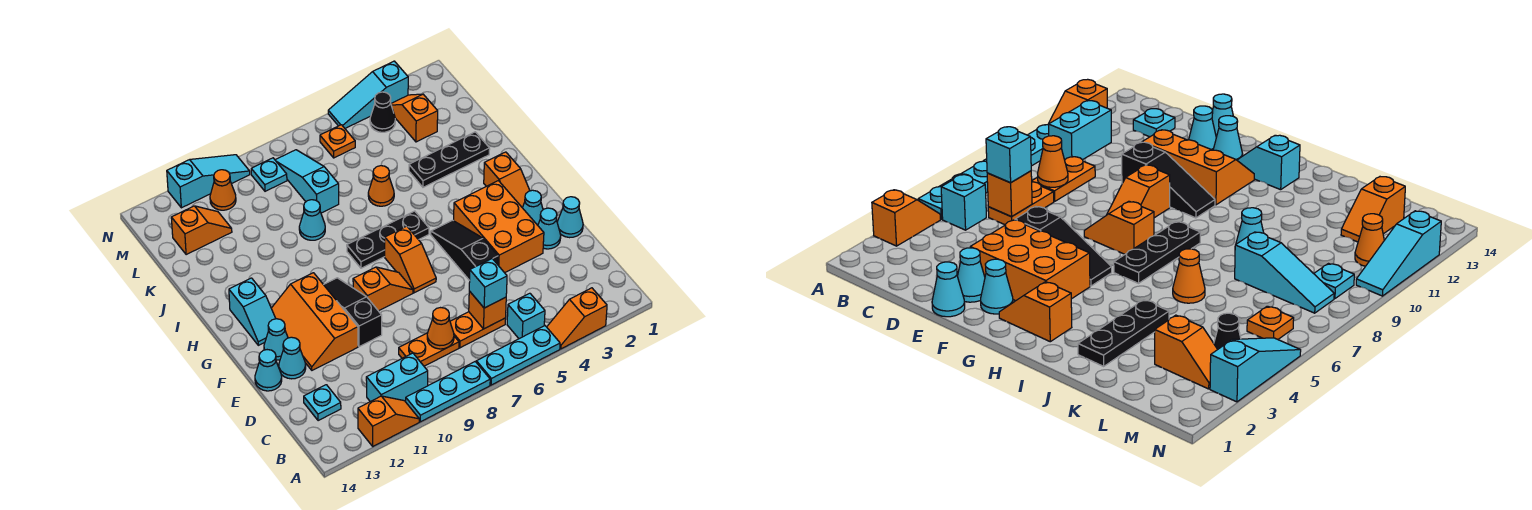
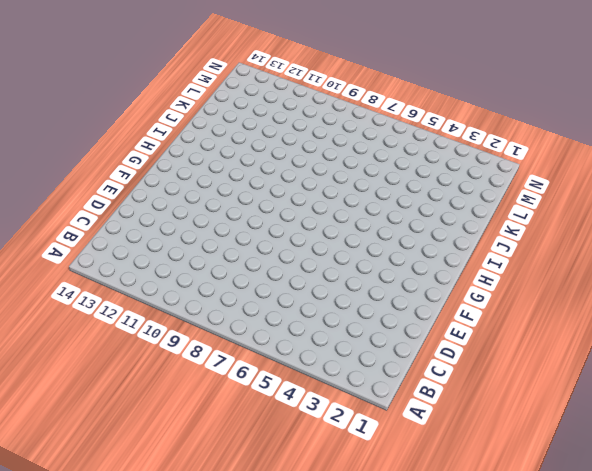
none -> orange 1x2 slope [547,288,607,349]
none -> cyan 1x3 plate [476,326,560,385]
none -> cyan 1x3 plate [406,362,490,422]
none -> orange 1x2 slope [358,396,419,446]

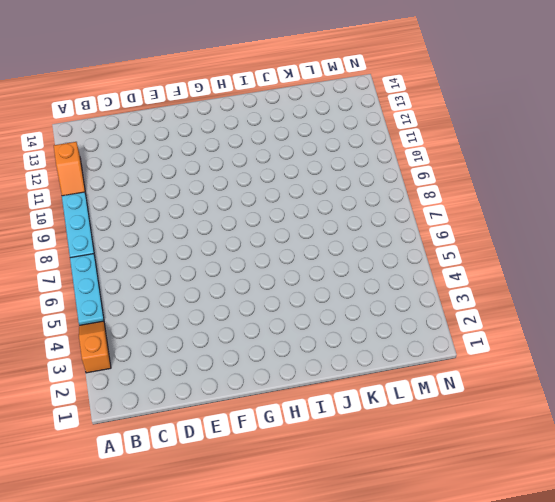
none -> cyan 1x1 brick [507,293,545,339]
none -> cyan 1x2 brick [366,353,428,402]
none -> orange 1x2 plate [450,312,506,348]
none -> orange 1x2 plate [399,333,459,366]

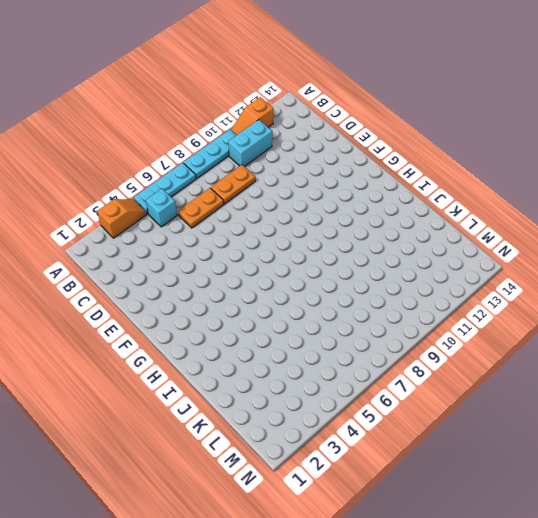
none -> cyan 1x1 plate [304,385,341,421]
none -> cyan 1x1 cone [557,197,583,238]
none -> cyan 1x1 cone [538,208,561,249]
none -> orange 2x3 brick [454,181,544,273]

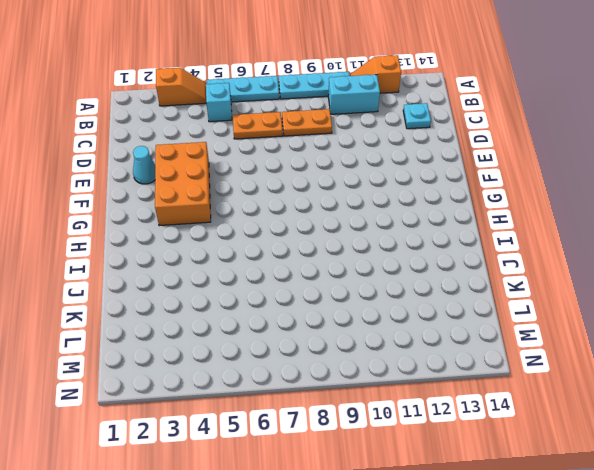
none -> cyan 1x1 cone [557,197,583,238]
none -> black 1x3 slope [431,220,498,281]
none -> black 1x3 slope [324,278,382,347]
none -> orange 2x3 slope [271,273,358,370]

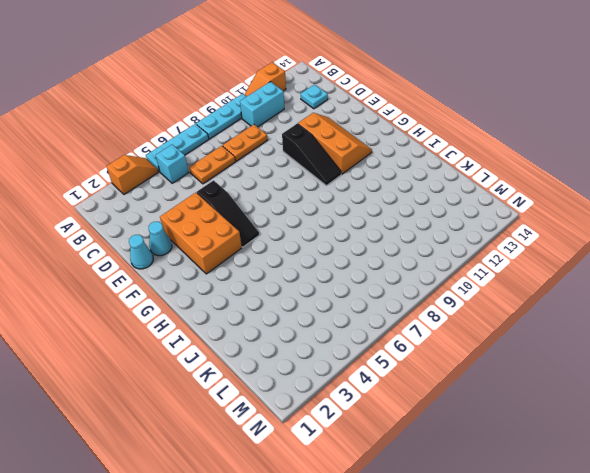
none -> cyan 1x1 cone [279,337,306,379]
none -> cyan 1x1 cone [255,350,282,391]
none -> cyan 1x1 cone [523,190,543,225]
none -> orange 1x2 slope [385,226,436,293]

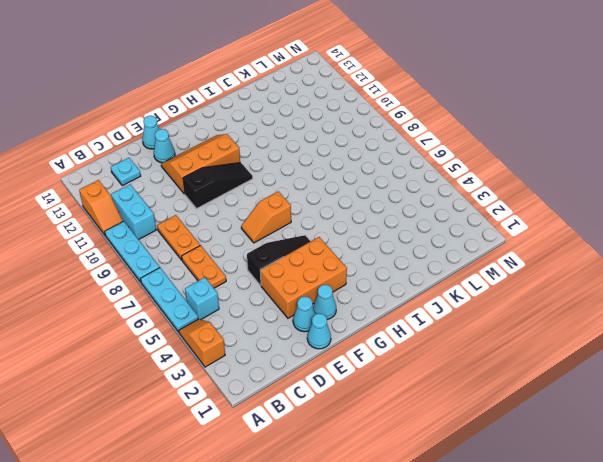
none -> orange 1x2 slope [353,267,413,311]
none -> cyan 1x1 cone [264,319,288,360]
none -> orange 1x2 slope [484,152,530,208]
none -> cyan 1x2 slope [229,278,276,345]

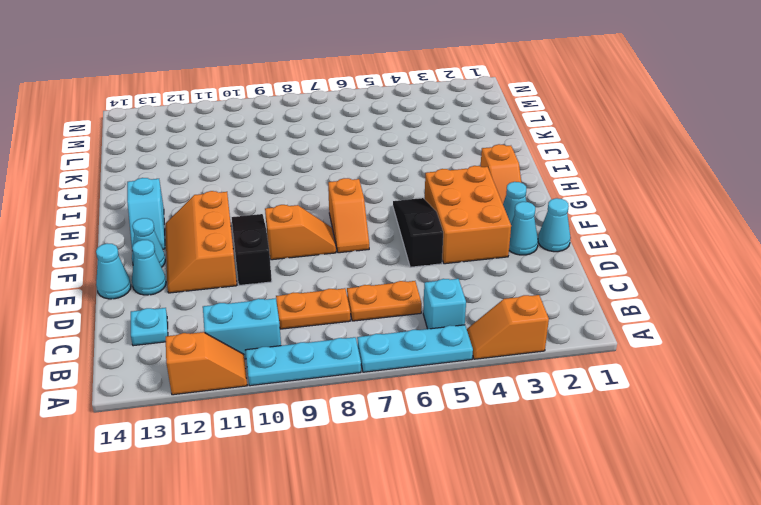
none -> black 1x3 plate [347,211,429,268]
none -> black 1x3 plate [409,132,490,187]
none -> orange 1x1 cone [368,166,394,206]
none -> cyan 1x1 cone [299,200,325,240]

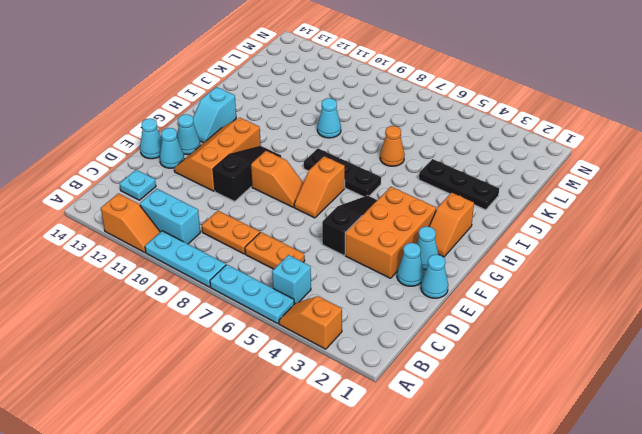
none -> cyan 1x3 slope [275,150,339,213]
none -> orange 1x2 slope [391,94,438,142]
none -> orange 1x2 slope [171,206,232,255]
none -> black 1x1 cone [370,92,395,132]

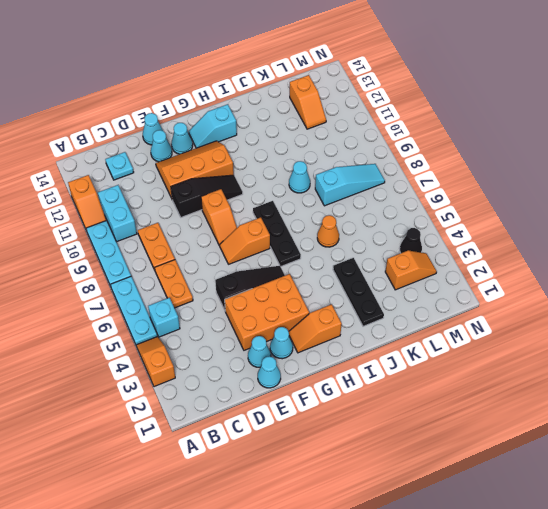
none -> orange 1x1 plate [320,125,355,158]
none -> cyan 1x1 plate [251,158,287,191]
none -> orange 1x1 cone [210,170,236,210]
none -> cyan 1x3 slope [328,61,408,128]

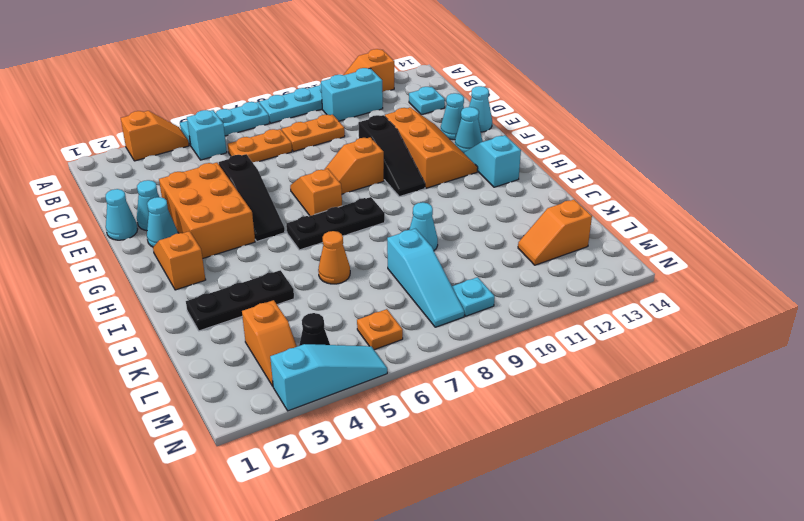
none -> orange 1x1 cone [210,170,236,210]
none -> cyan 1x3 slope [167,155,250,208]
none -> orange 1x1 brick [469,291,506,329]
none -> orange 1x1 cone [427,308,454,349]

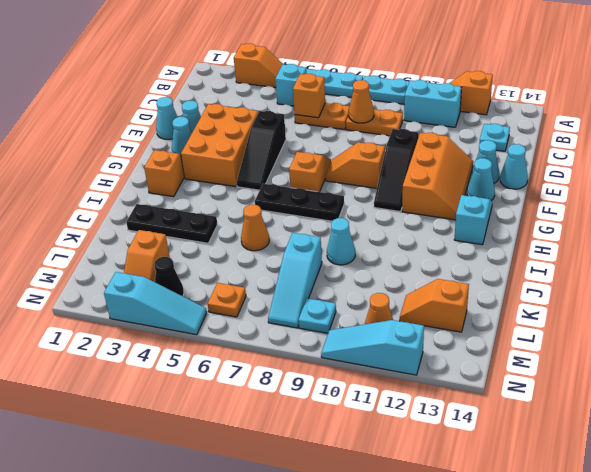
none -> cyan 1x1 brick [469,259,507,308]

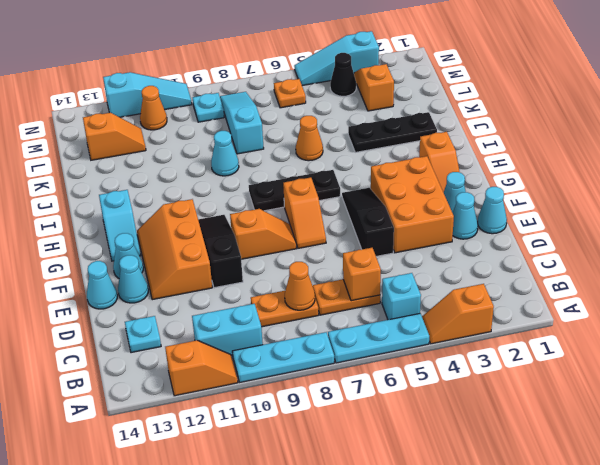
none -> cyan 1x1 brick [469,259,507,308]

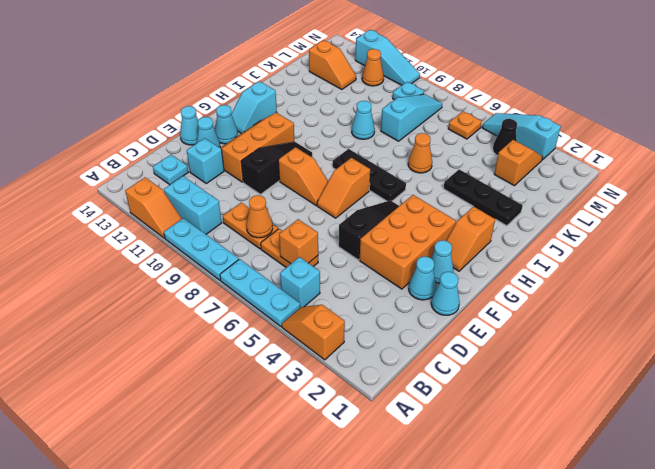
cyan 1x1 brick [187,138,224,183] -> cyan 1x1 brick moved to [469,259,507,308]

